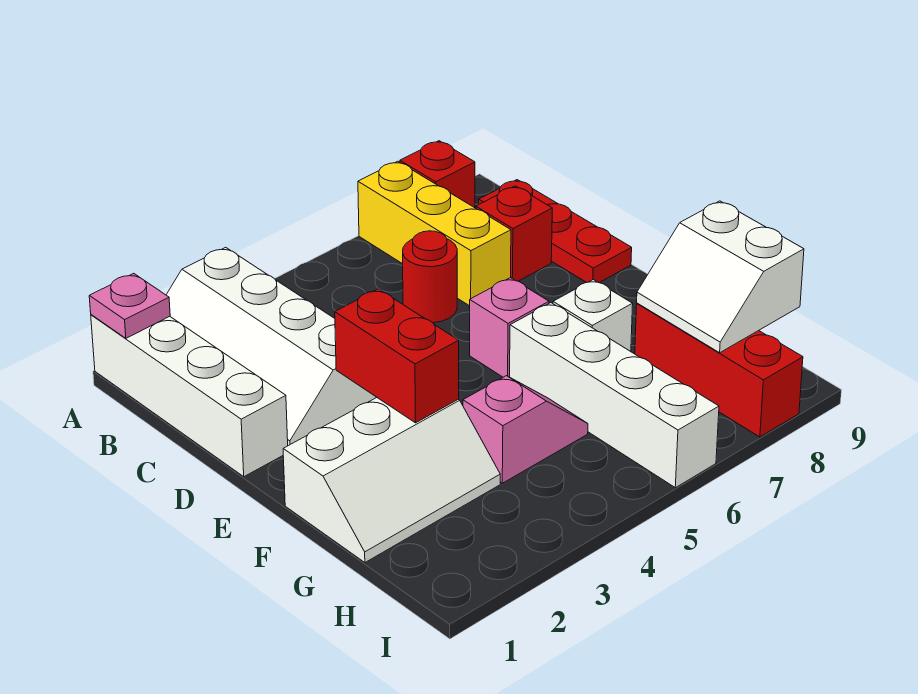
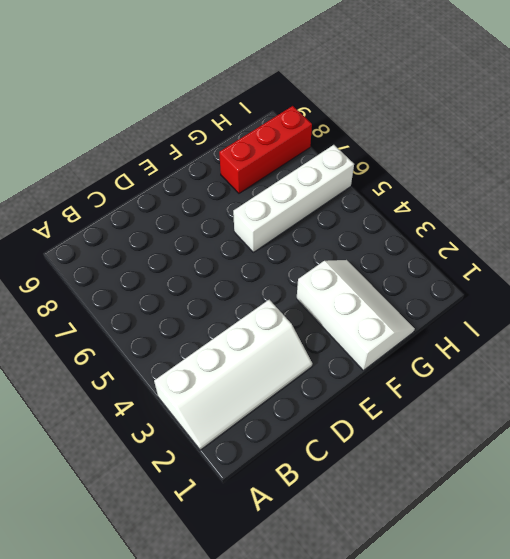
none -> white 1x4 brick [91,315,288,477]
none -> yellow 1x3 brick [358,161,511,306]
none -> red 1x1 brick [400,141,475,208]

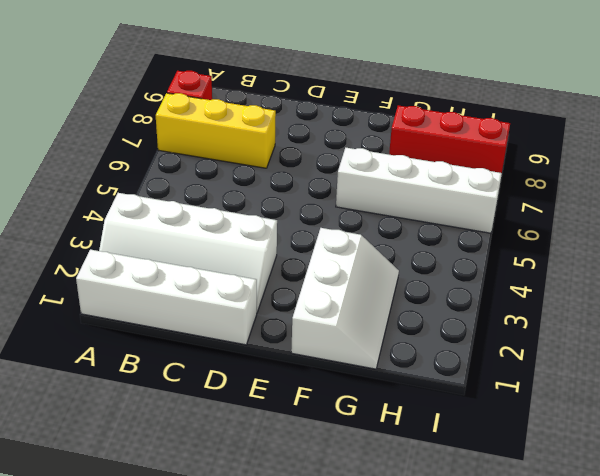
none -> red 1x3 plate [479,180,632,283]
none -> red 1x1 round brick [403,231,457,323]
none -> red 1x1 brick [476,186,552,281]

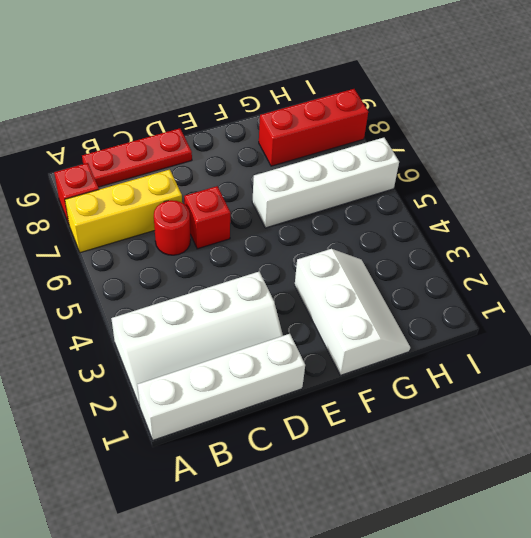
red 1x1 brick [184,186,230,249] -> red 1x1 brick moved to [476,186,552,281]
none -> pink 1x1 brick [470,278,549,377]
none -> white 1x1 brick [553,280,633,351]
none -> pink 1x2 slope [463,376,588,483]

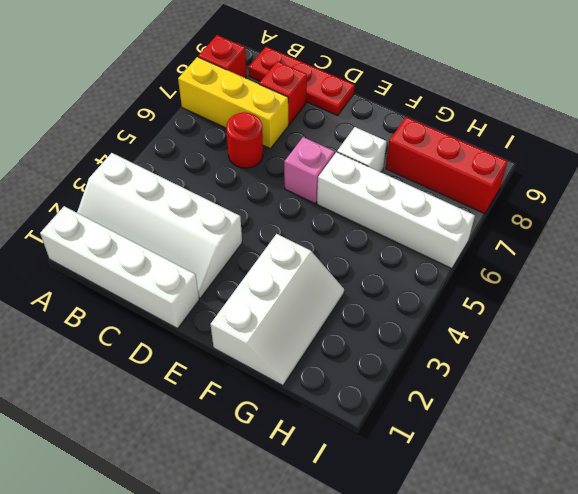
none -> pink 1x2 slope [463,376,588,483]
none -> pink 1x1 plate [89,273,170,338]
none -> red 1x2 brick [335,289,459,423]

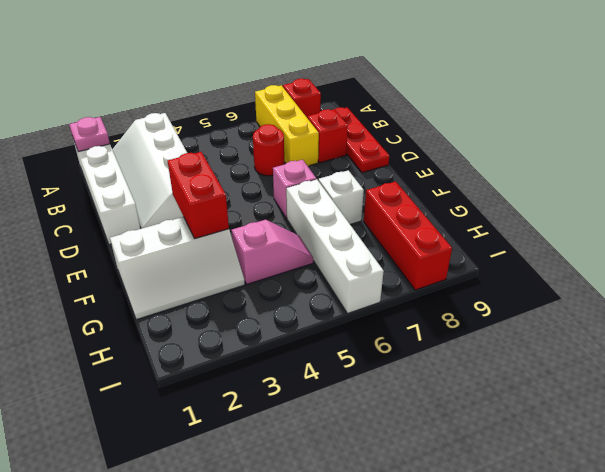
none -> white 2x2 slope [637,201,804,353]

